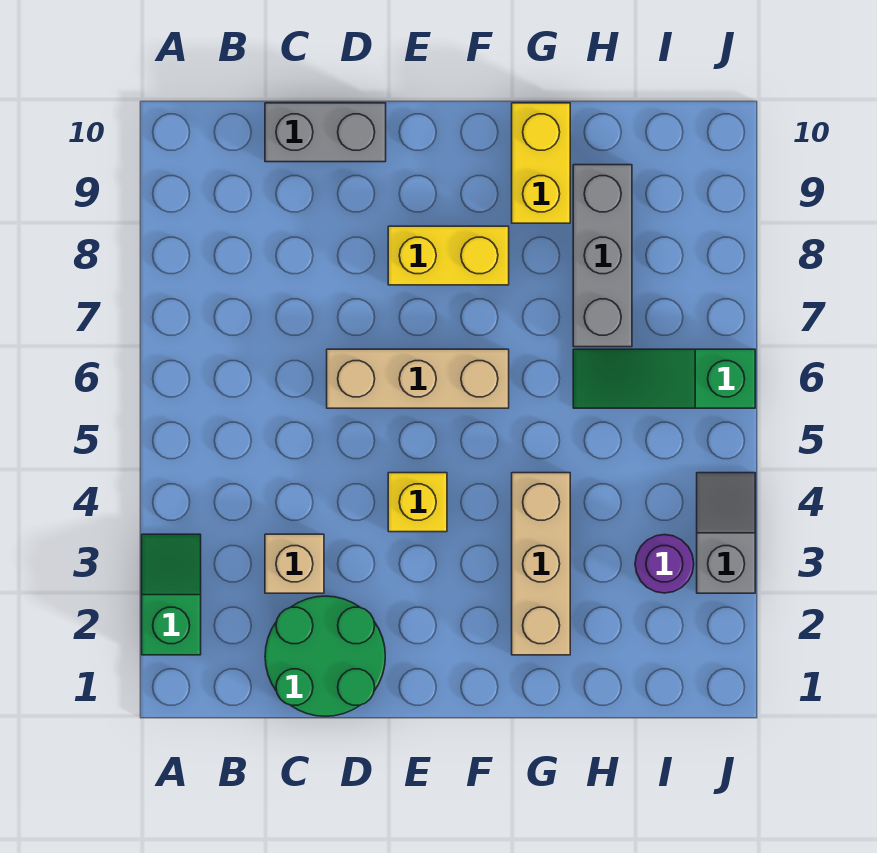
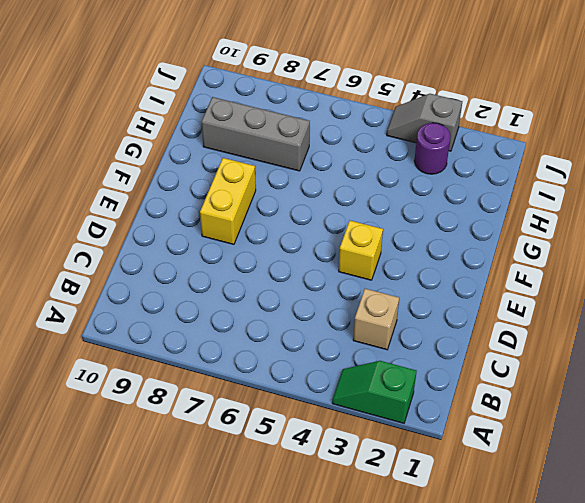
none -> green 2x2 round brick [265,596,385,716]
none -> grey 1x2 brick [265,103,386,162]
none -> tan 1x3 brick [327,349,509,408]

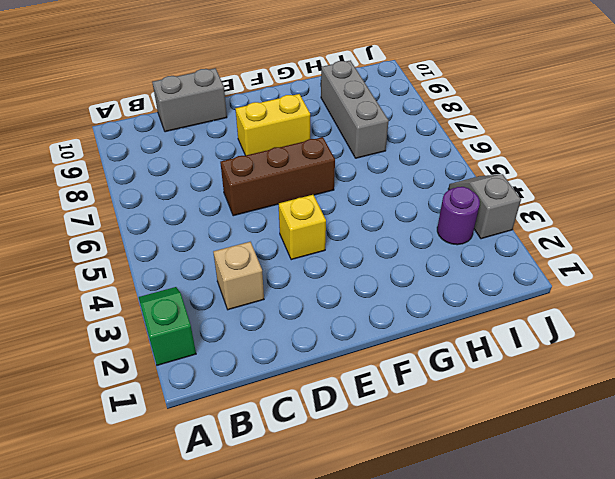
brown 1x3 brick [220,137,335,216] -> tan 1x3 brick [327,349,509,408]
none -> green 2x2 round brick [265,596,385,716]
none -> tan 1x3 brick [512,473,570,655]
none -> yellow 1x2 brick [512,103,570,223]

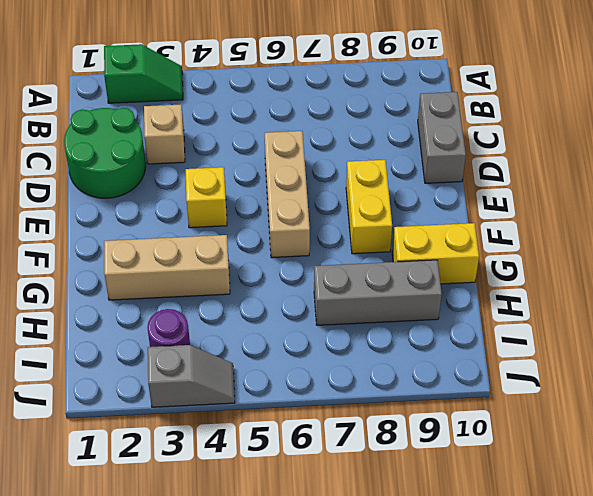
none -> green 1x3 slope [573,349,755,408]

